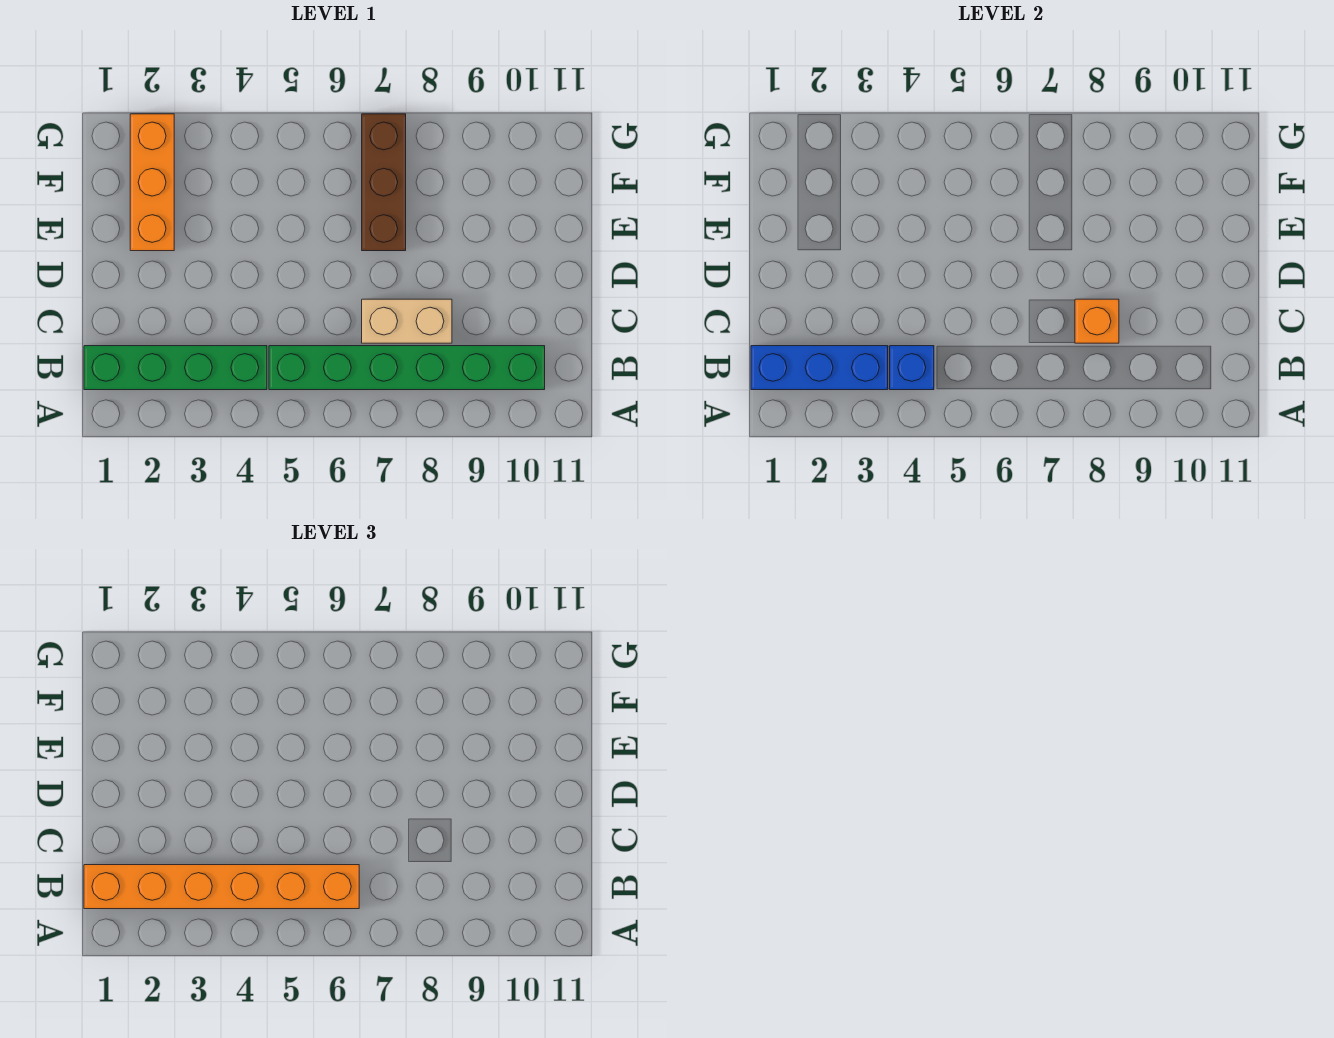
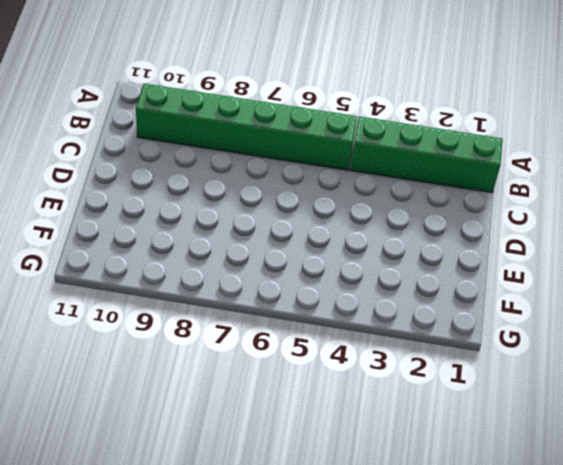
none -> tan 1x2 brick [362,299,452,343]
none -> orange 1x3 brick [130,114,174,251]

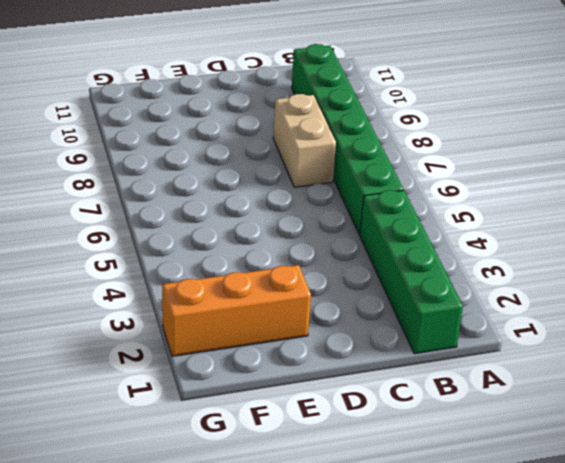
none -> brown 1x3 brick [362,114,406,251]
none -> blue 1x3 brick [751,346,888,390]

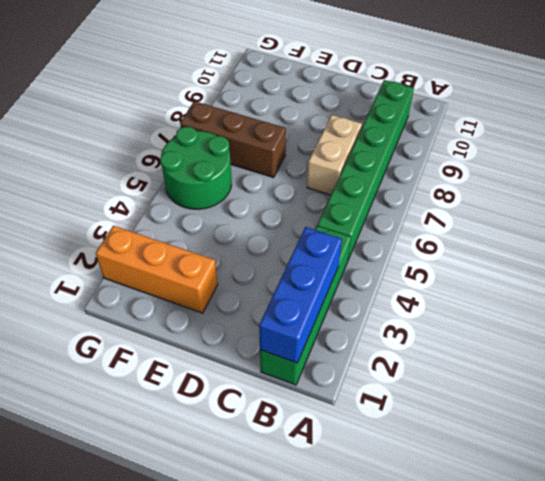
green 2x2 round brick [160,127,232,209] -> none
none -> blue 1x1 brick [890,346,934,390]
none -> orange 1x1 brick [1075,299,1119,343]

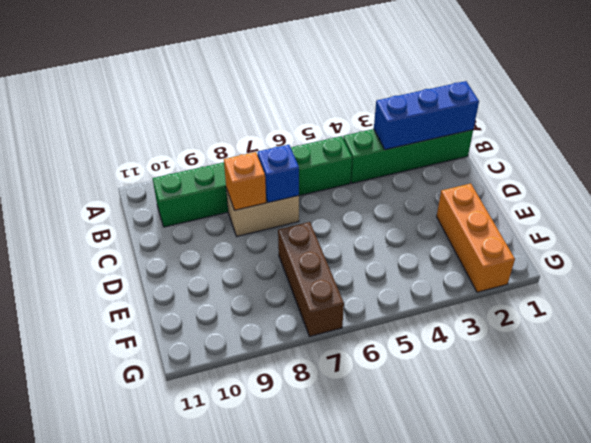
blue 1x1 brick [258,145,299,203] -> blue 1x1 brick moved to [890,346,934,390]
none -> orange 1x6 brick [84,865,359,909]

